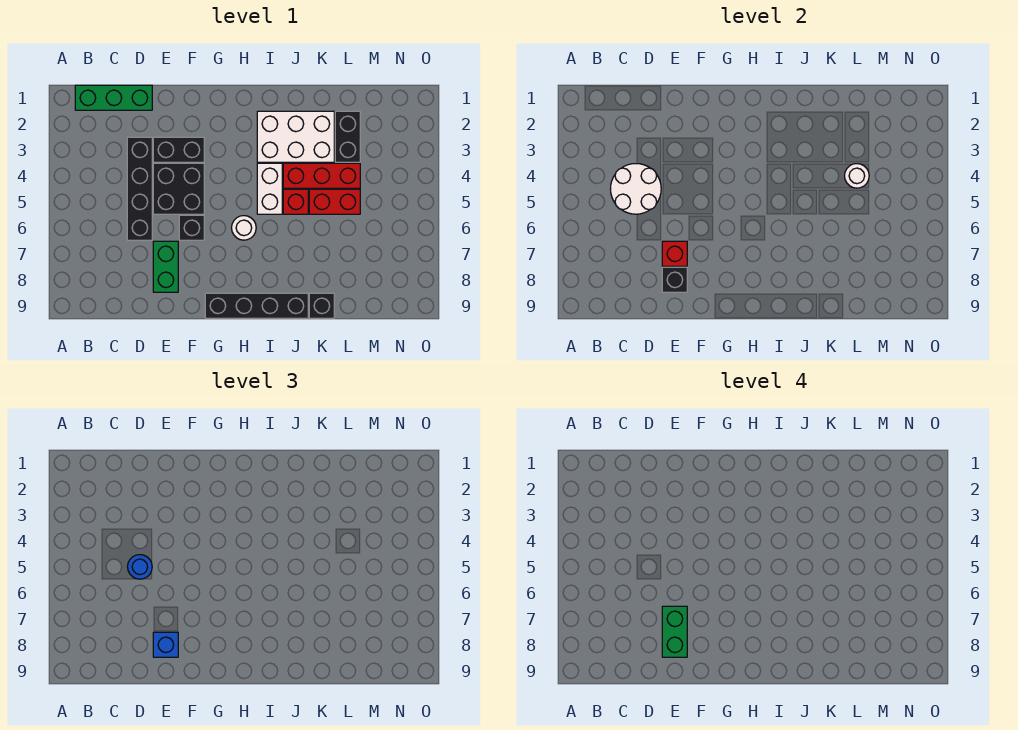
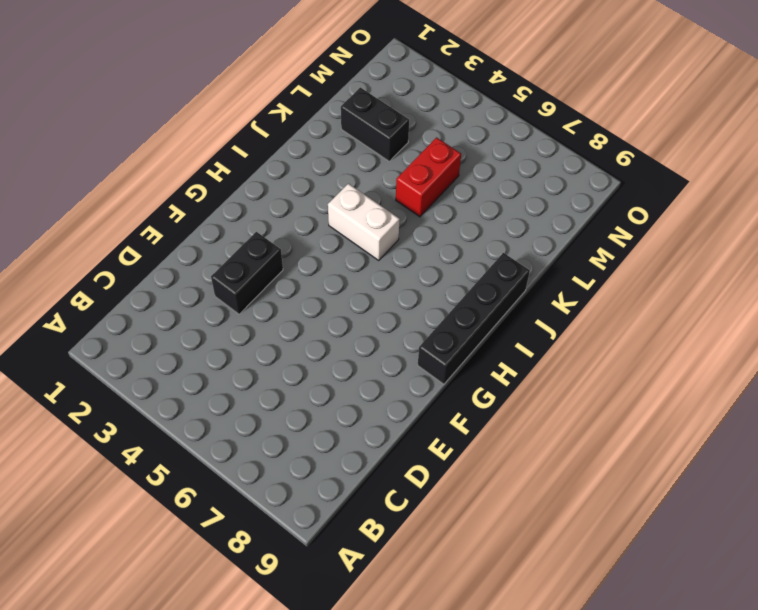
none -> green 1x3 brick [75,85,152,110]
none -> black 1x4 brick [127,137,152,240]
none -> black 2x2 brick [153,163,204,214]

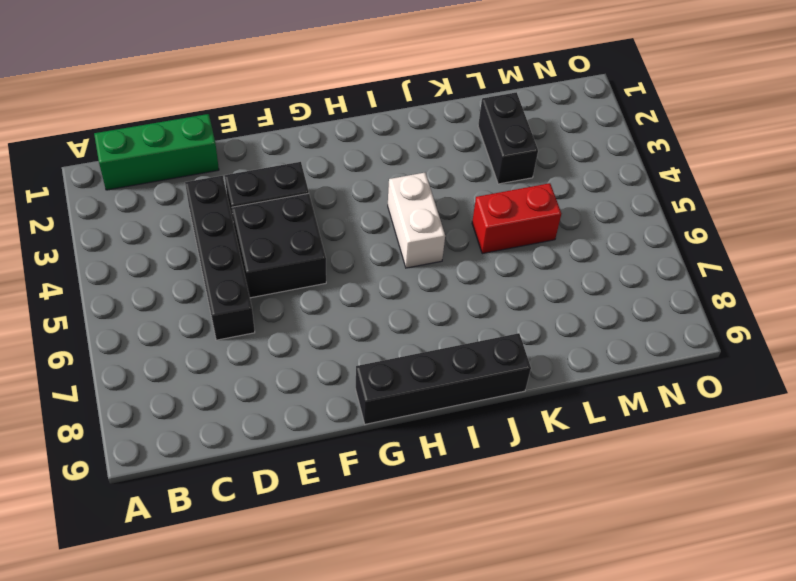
none -> green 1x2 brick [153,241,178,292]
none -> black 1x1 brick [179,215,204,240]
none -> white 1x1 round brick [232,216,256,240]

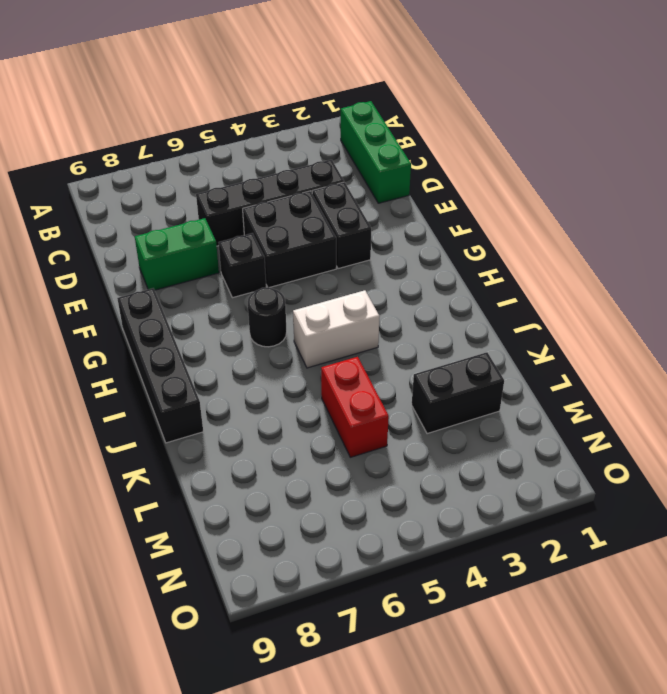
black 1x1 round brick [248,287,287,347] -> white 1x1 round brick [232,216,256,240]
none -> white 2x3 brick [257,111,334,162]
none -> red 1x3 brick [283,163,360,188]
none -> red 1x1 brick [283,189,308,214]

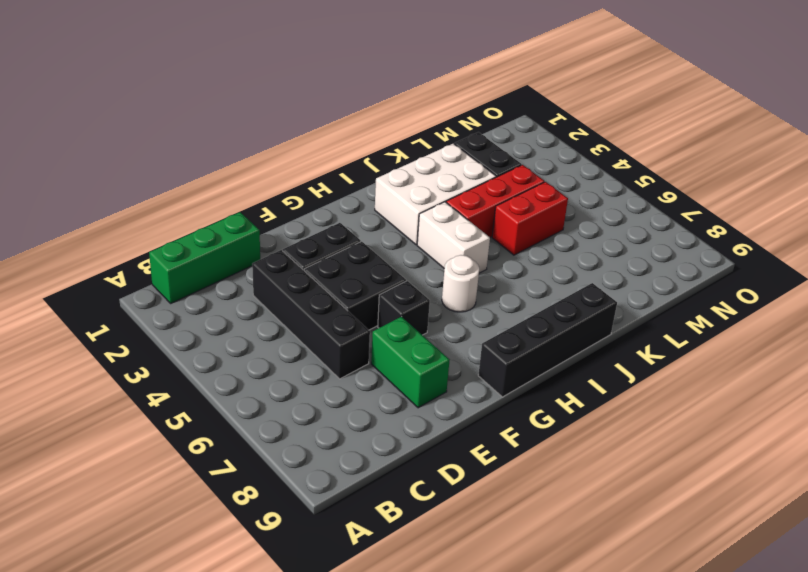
none -> red 1x1 brick [283,189,308,214]
none -> black 1x1 brick [309,293,334,318]
none -> white 2x2 round brick [611,164,661,214]

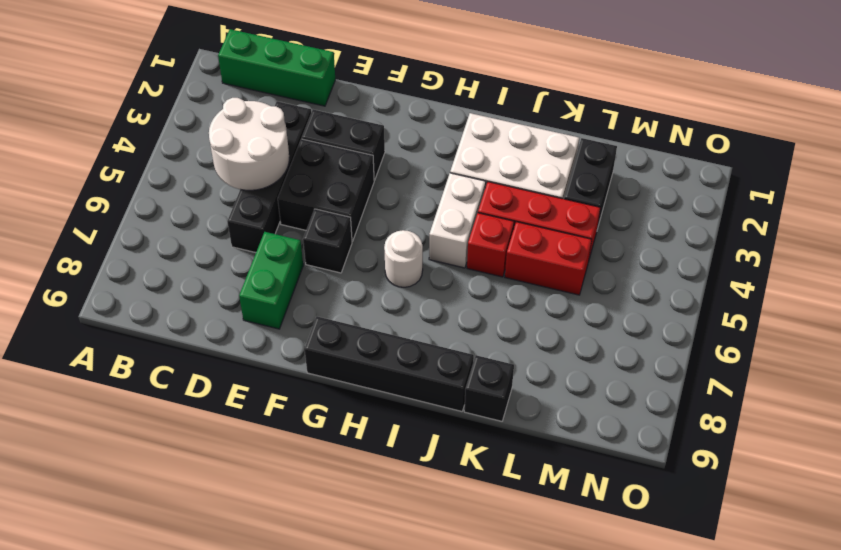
none -> red 1x1 brick [662,241,687,266]
none -> black 1x1 brick [662,267,687,292]
none -> white 1x1 round brick [845,164,869,188]

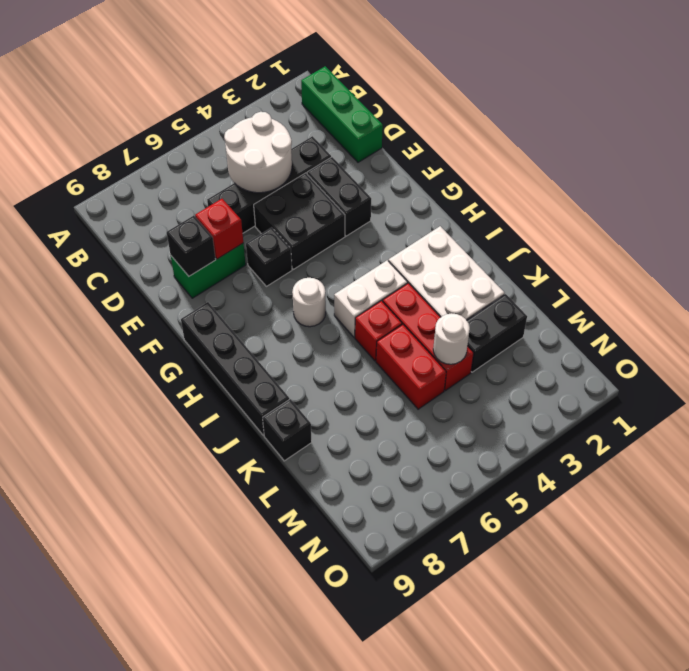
none -> blue 1x1 round brick [128,555,152,579]
none -> blue 1x1 brick [153,632,178,657]
none -> green 1x2 brick [662,606,687,657]

